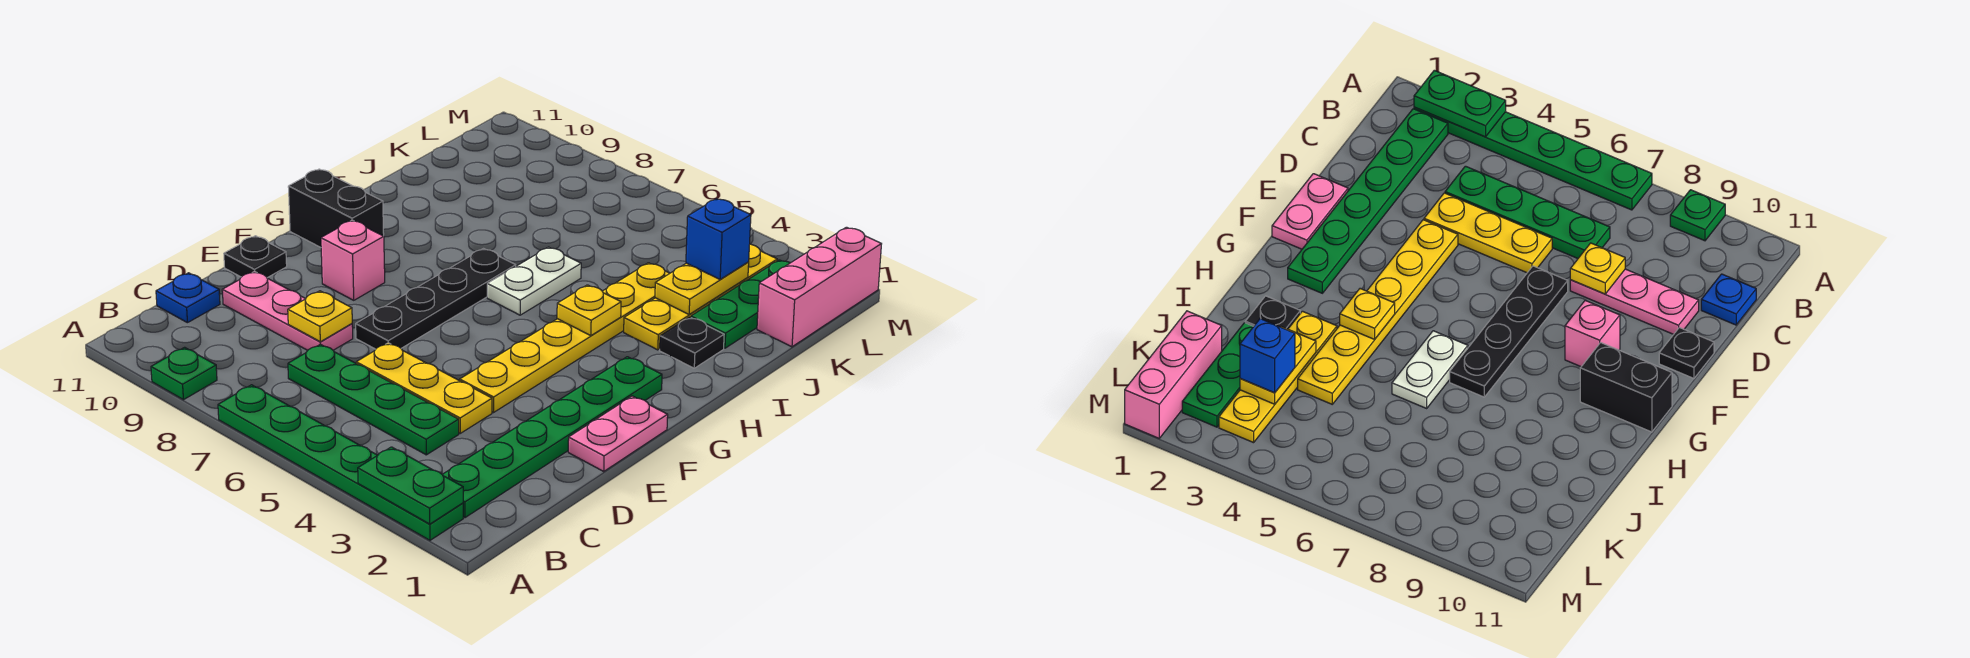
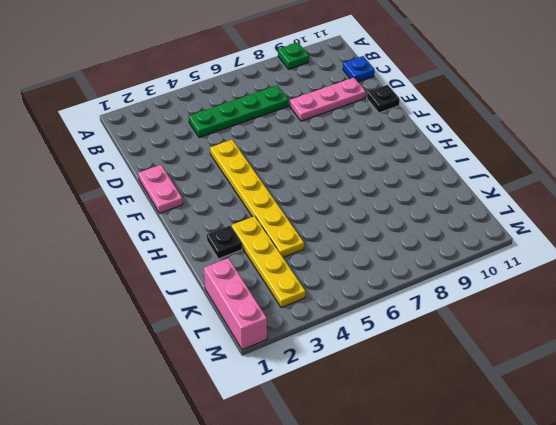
none -> green 1x6 plate [218,385,463,540]
none -> green 1x6 plate [442,357,662,518]
none -> yellow 1x3 plate [356,343,492,433]

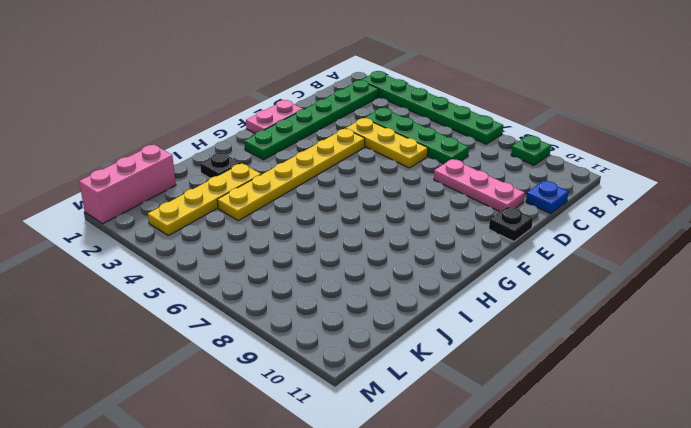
none -> black 1x4 plate [356,249,516,349]
none -> pink 1x1 brick [321,220,385,300]
none -> black 1x2 brick [288,169,384,247]

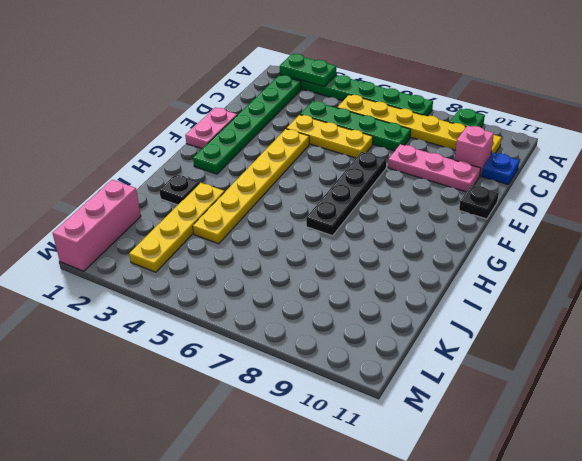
yellow 1x6 plate [337,95,501,154] -> none
pink 1x1 brick [455,126,494,176] -> pink 1x1 brick moved to [321,220,385,300]
none -> black 1x2 brick [288,169,384,247]
none -> white 1x2 plate [487,247,581,315]
none -> green 1x3 plate [691,260,790,348]

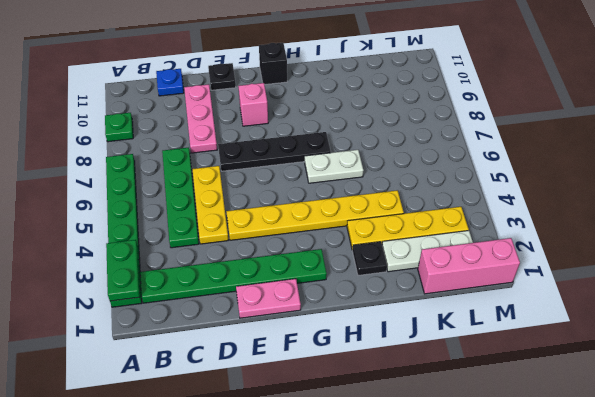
black 1x1 brick [259,43,287,85] -> black 1x2 brick [288,169,384,247]
white 1x3 plate [382,231,473,272] -> green 1x3 plate [691,260,790,348]
none -> yellow 1x1 plate [288,291,352,342]
none -> yellow 1x1 plate [557,285,621,336]
none -> yellow 1x2 plate [655,262,749,314]

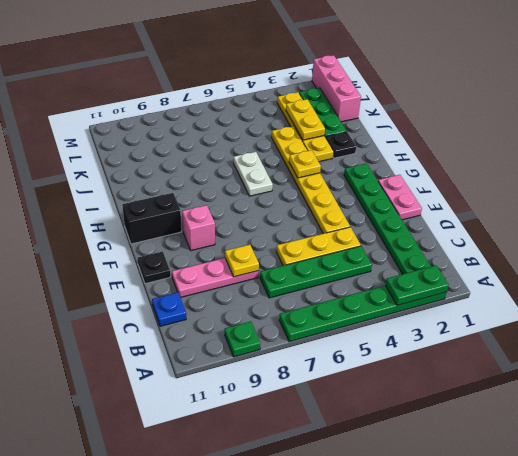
none -> black 1x4 plate [356,249,516,349]
none -> blue 1x1 brick [686,199,751,279]

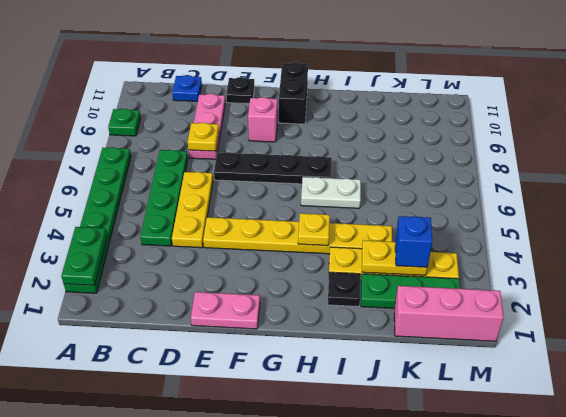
none -> green 1x6 plate [442,357,662,518]

